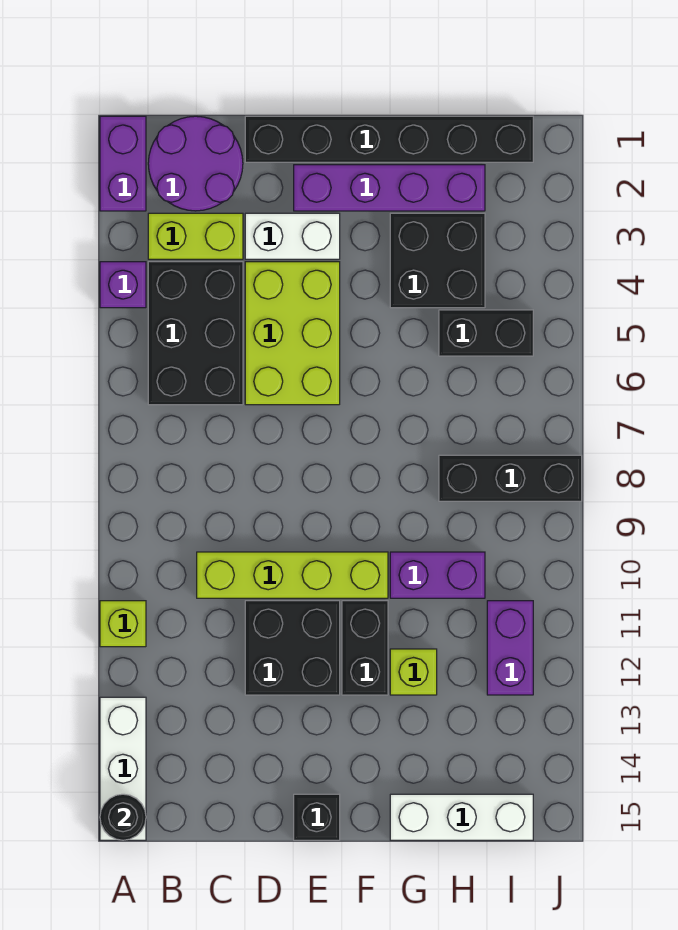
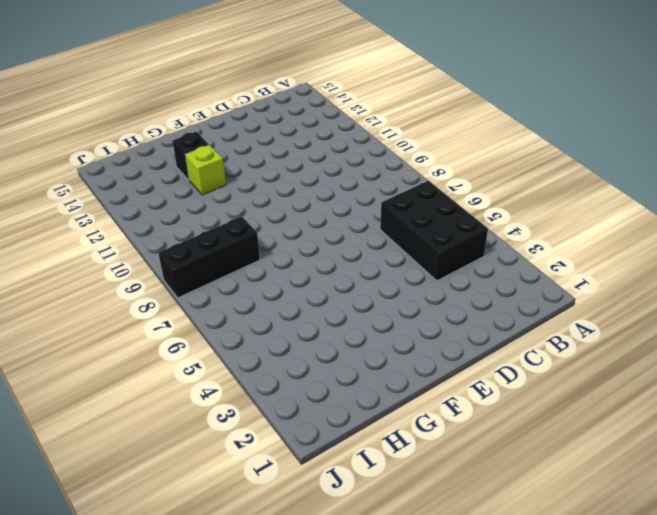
black 1x1 brick [173,132,209,180] -> black 1x1 brick moved to [294,794,340,840]
none -> purple 1x2 brick [100,116,146,211]
none -> purple 1x1 brick [100,262,146,308]
none -> lime 1x1 brick [100,601,146,647]

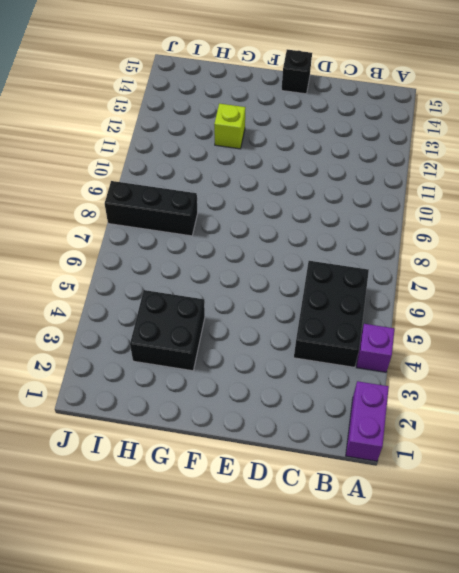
none -> lime 1x1 brick [100,601,146,647]
none -> white 1x3 brick [100,697,146,840]
none -> purple 2x2 round brick [148,116,243,211]

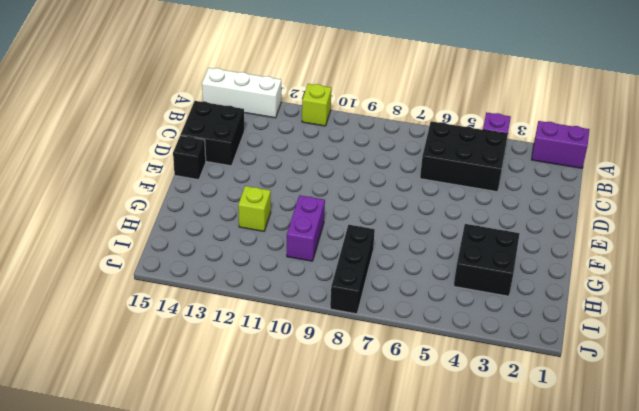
black 2x2 brick [181,101,244,166] -> black 2x2 brick moved to [245,601,340,695]
none -> purple 2x2 round brick [148,116,243,211]
none -> lime 1x2 brick [148,213,243,259]
none -> lime 1x4 brick [197,552,388,598]

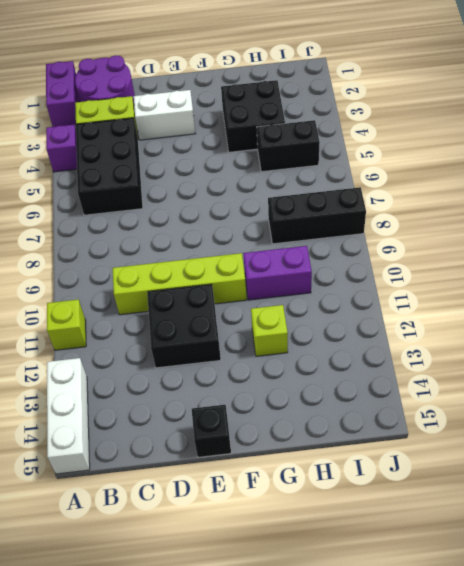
none -> black 1x6 brick [245,116,533,162]
none -> lime 2x3 brick [245,262,340,405]
none -> purple 1x4 brick [294,165,485,211]

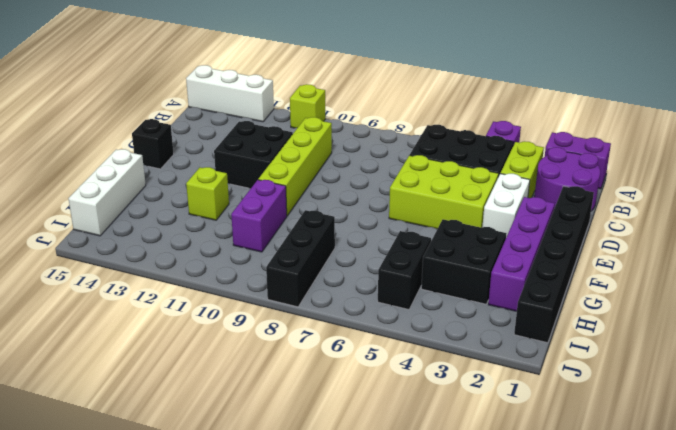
none -> black 1x2 brick [342,601,388,695]
none -> purple 1x2 brick [487,601,533,695]
none -> black 1x1 round brick [100,794,146,840]

